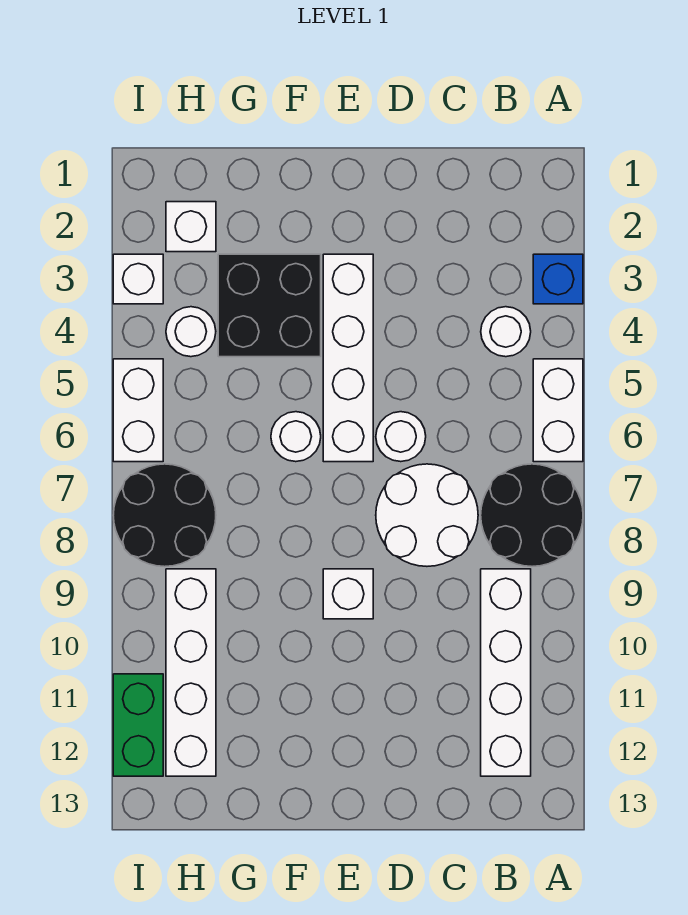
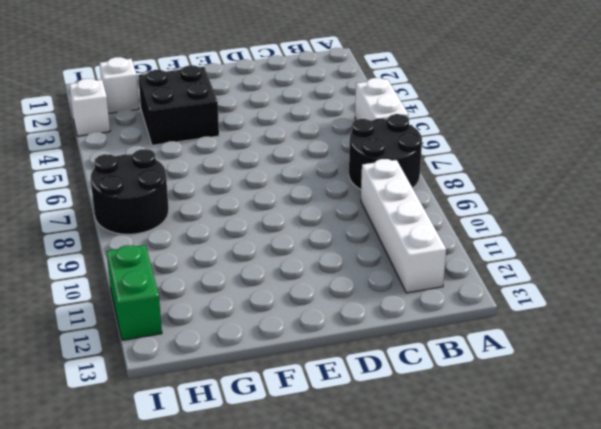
none -> blue 1x1 brick [533,254,583,304]
none -> white 1x1 round brick [481,307,531,357]
none -> white 2x2 round brick [376,464,478,566]

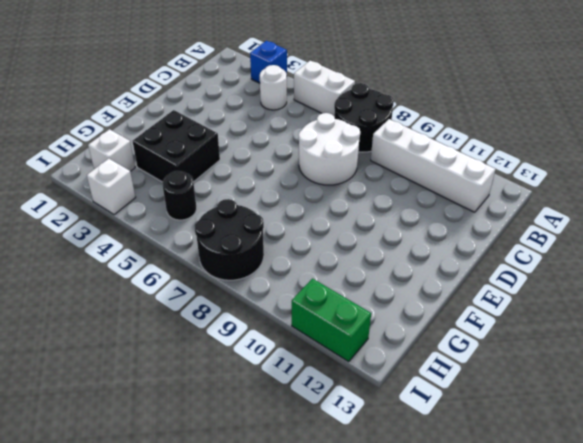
black 1x1 round brick [162,171,197,220] -> none
none -> white 1x1 round brick [376,412,426,462]
none -> white 1x4 brick [323,254,373,462]
none -> white 1x1 brick [323,569,373,619]

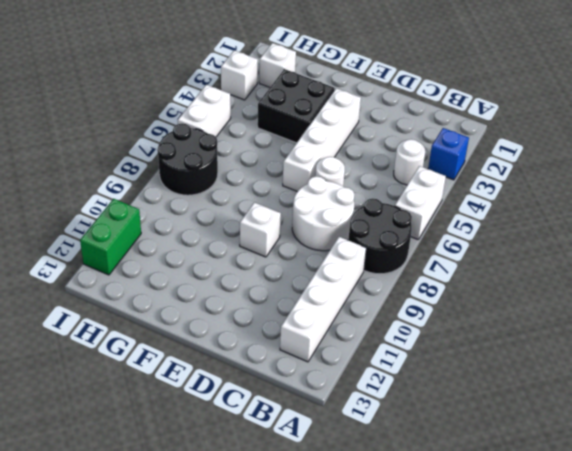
none -> white 1x1 round brick [271,412,321,462]
none -> white 1x1 round brick [166,307,216,357]
none -> white 1x4 brick [166,569,216,776]

